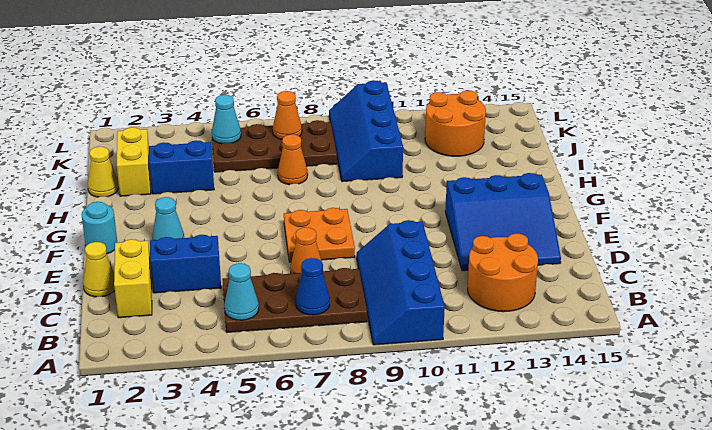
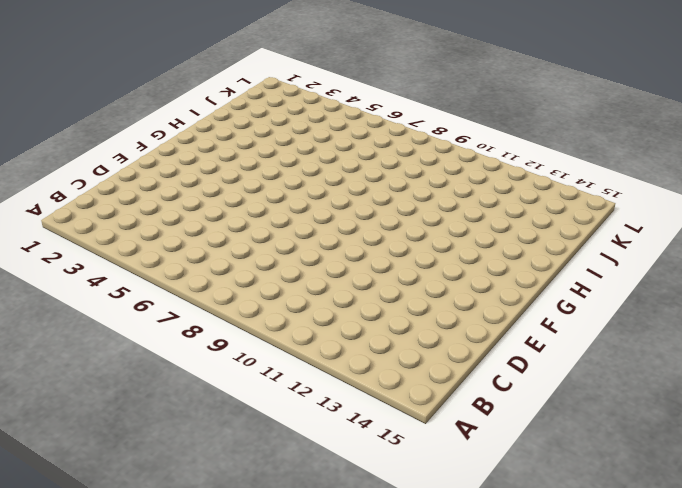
none -> blue 2x4 slope [357,220,445,345]
none -> brown 2x4 plate [222,268,367,332]
none -> orange 2x2 round brick [467,234,538,312]

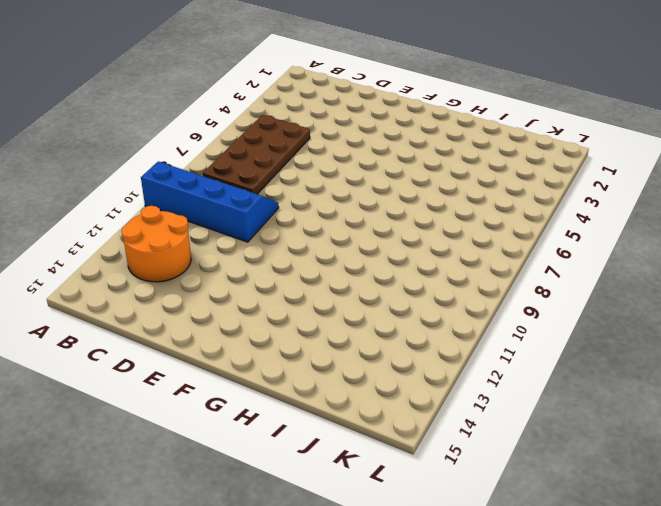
none -> yellow 1x2 brick [114,239,152,318]
none -> yellow 1x1 cone [83,242,115,297]
none -> blue 1x2 brick [150,235,221,293]

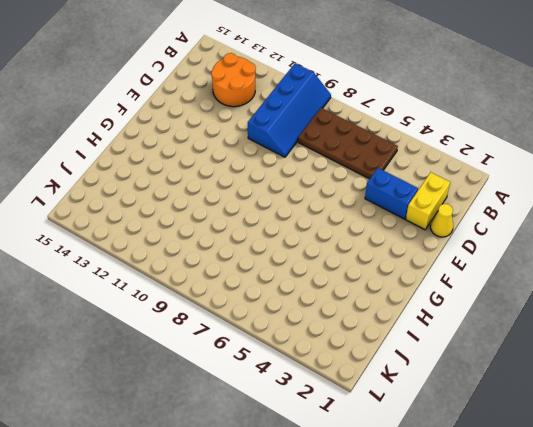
none -> orange 1x1 cone [290,227,322,274]
none -> blue 3x3 slope [445,173,561,271]
none -> orange 2x2 plate [284,208,355,262]

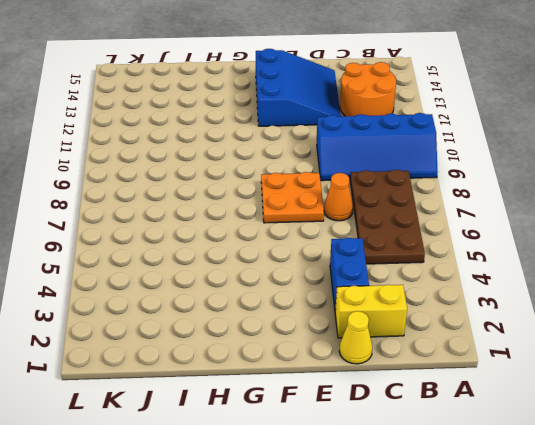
none -> cyan 1x1 round brick [81,202,117,254]
none -> cyan 1x1 cone [152,197,184,240]
none -> yellow 1x1 cone [88,147,119,197]

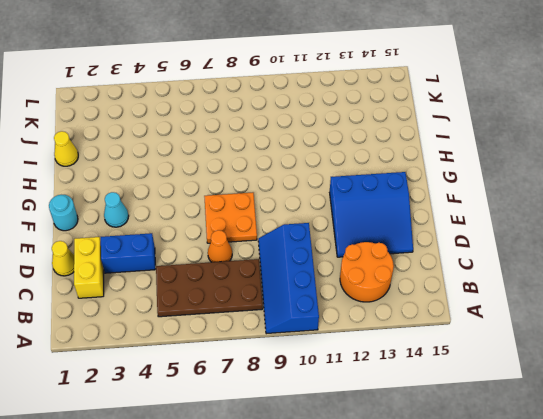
none -> yellow 1x2 brick [117,127,151,196]
none -> blue 1x2 brick [149,140,214,194]
none -> orange 1x1 cone [278,134,308,185]

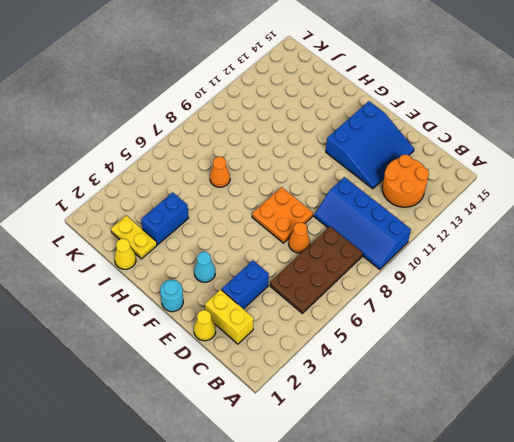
yellow 1x2 plate [111,216,157,259] -> yellow 1x2 brick [117,127,151,196]
none -> blue 2x4 slope [329,80,403,182]
none -> brown 2x4 plate [212,120,337,172]
none -> orange 2x2 round brick [425,90,486,156]

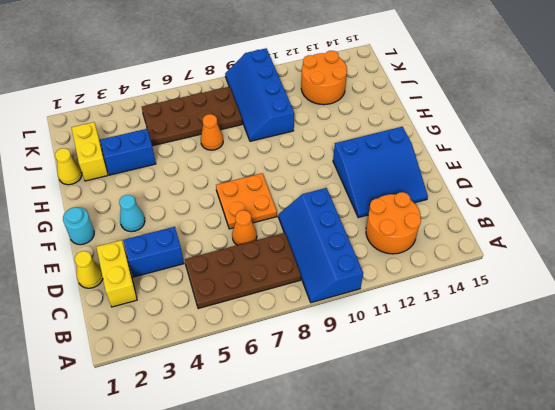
none -> cyan 1x1 cone [224,263,259,320]
none -> blue 1x1 cone [296,258,330,315]
none -> cyan 1x1 cone [212,95,241,144]

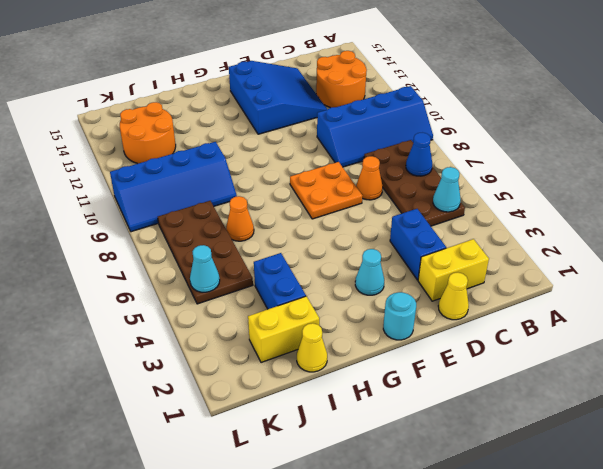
none -> orange 1x1 cone [273,91,302,139]

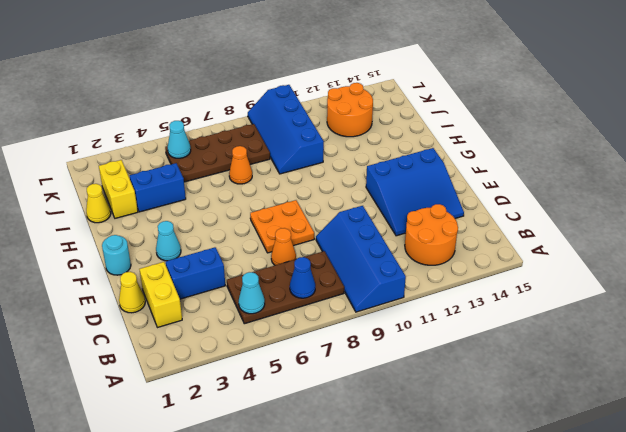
none -> orange 1x1 cone [273,91,302,139]

